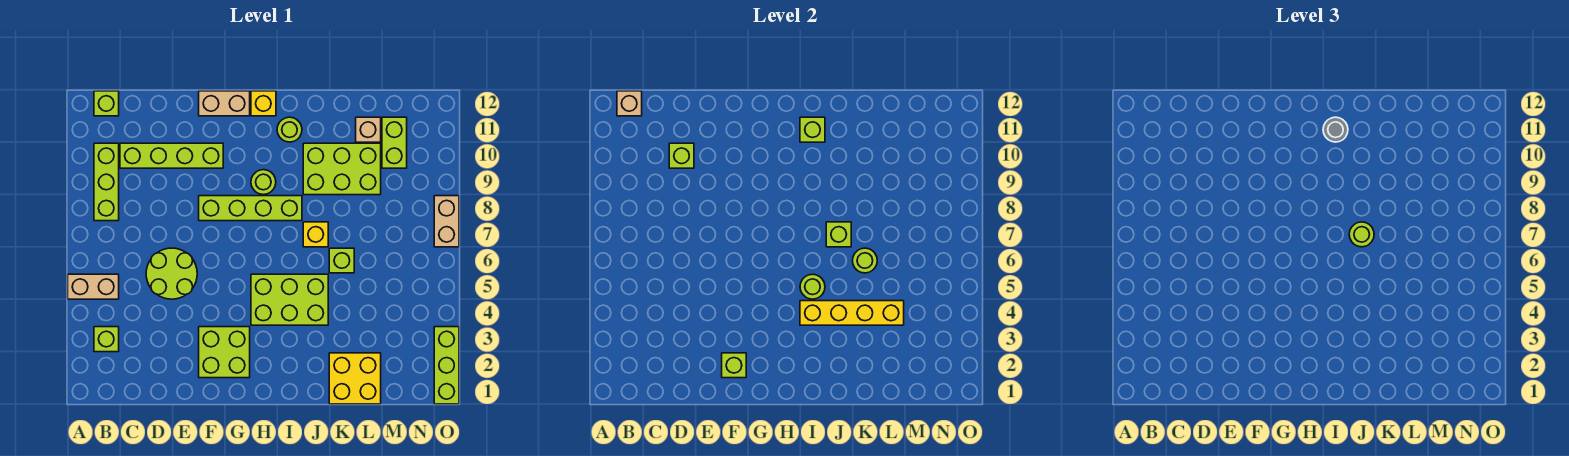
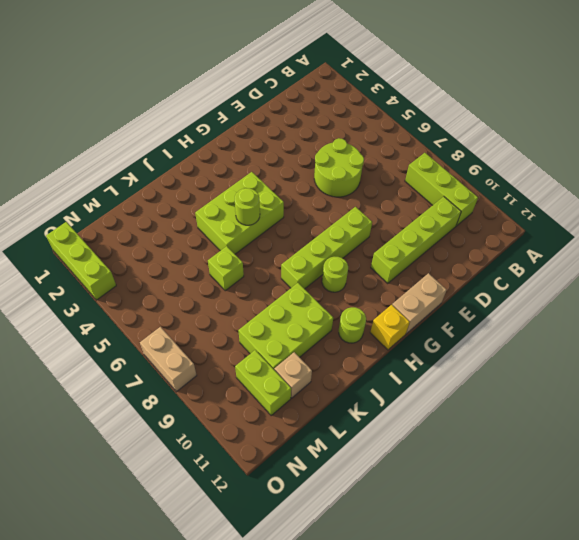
none -> tan 1x2 brick [68,274,119,299]
none -> lime 1x1 brick [94,327,119,352]
none -> lime 1x1 brick [94,91,119,116]
none -> lime 2x2 brick [199,327,250,378]

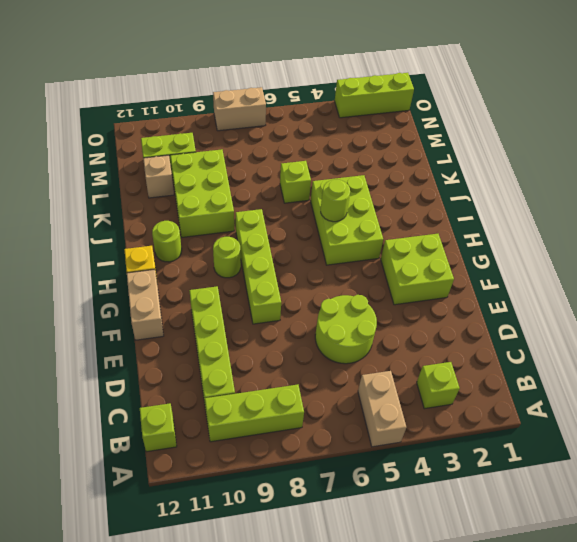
none -> yellow 1x1 brick [303,222,328,247]
none -> yellow 2x2 brick [329,353,381,404]
none -> tan 1x1 brick [617,91,642,116]
none -> lime 1x1 brick [669,143,694,168]

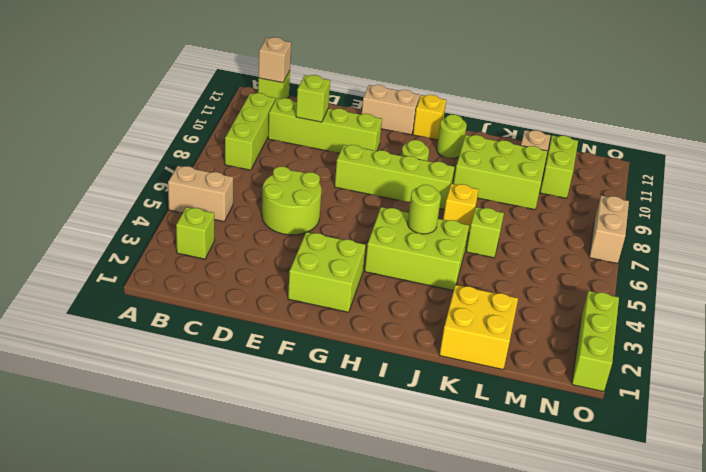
none -> lime 1x1 brick [722,353,746,378]
none -> yellow 1x4 brick [800,301,904,325]
none -> lime 1x1 brick [800,117,825,142]
none -> lime 1x1 brick [826,222,851,247]

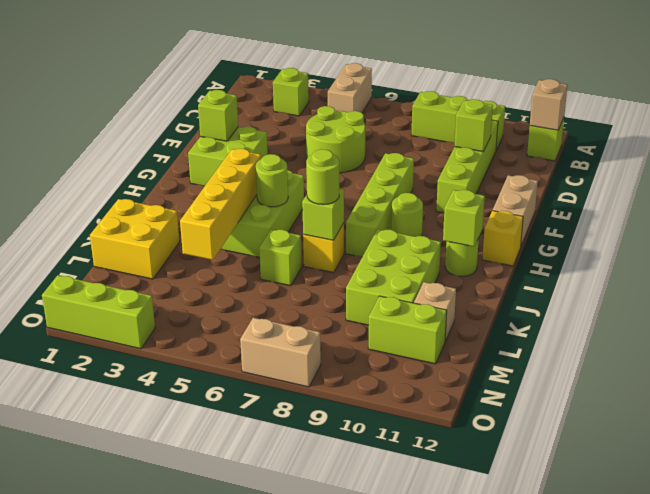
none -> lime 1x1 round brick [853,248,877,273]
none -> grey 1x1 round brick [1323,117,1348,142]

